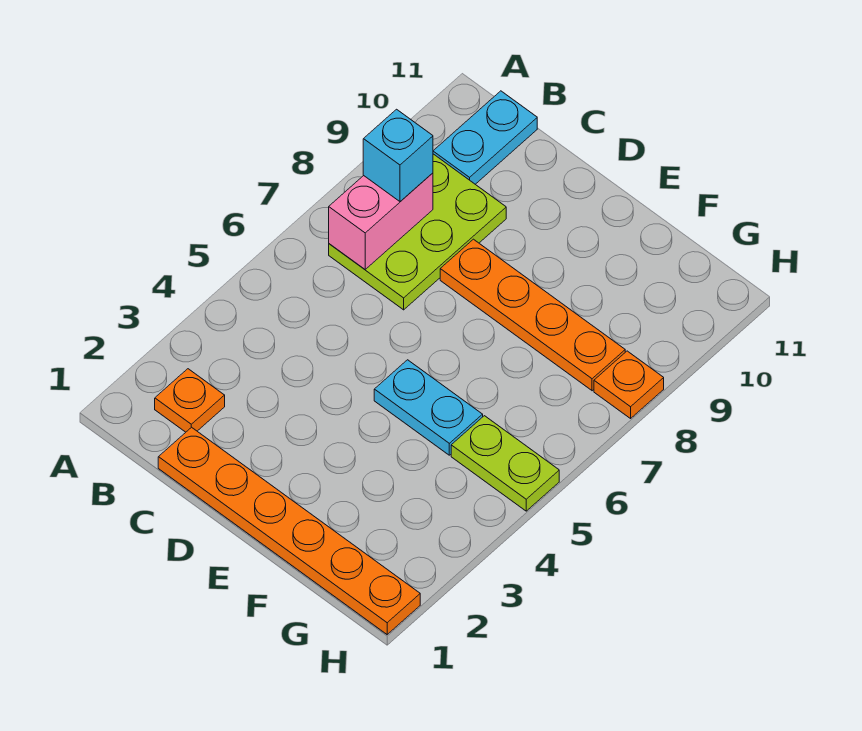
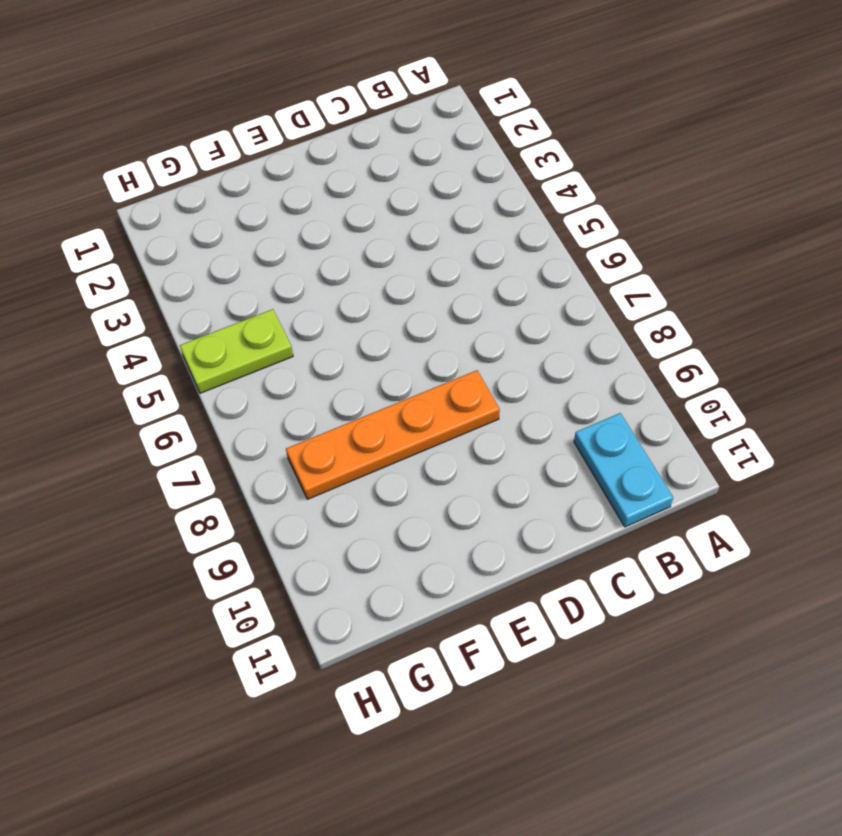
none -> orange 1x1 plate [155,369,225,432]
none -> lime 2x3 plate [329,154,506,310]

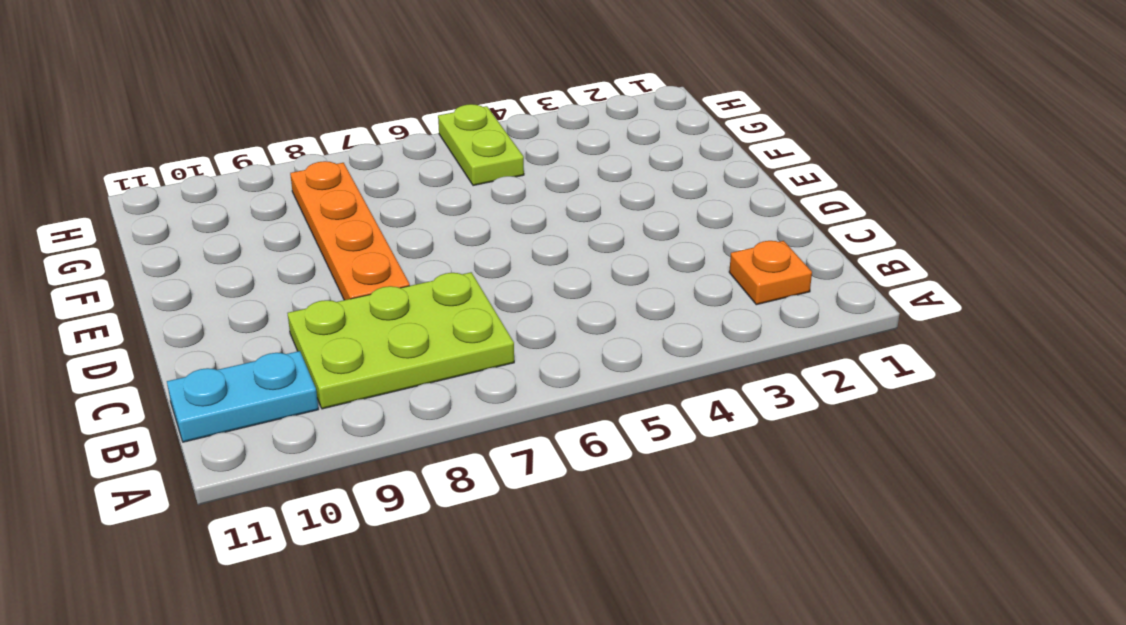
none -> orange 1x6 plate [158,427,420,634]
none -> cyan 1x2 plate [374,360,483,455]

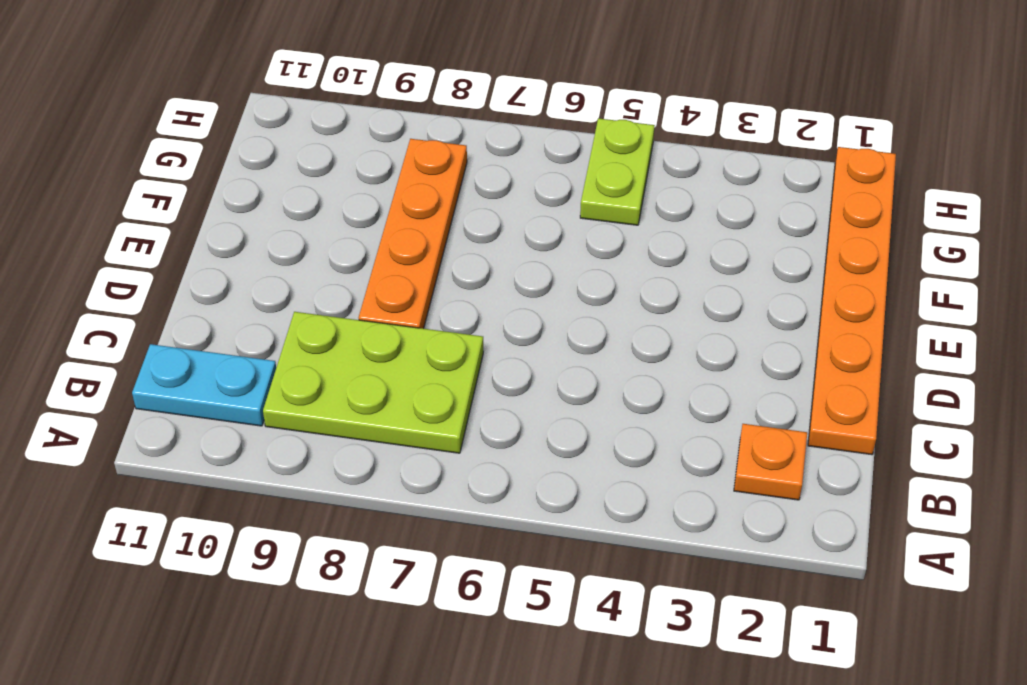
none -> cyan 1x2 plate [374,360,483,455]
none -> orange 1x1 plate [594,351,664,418]

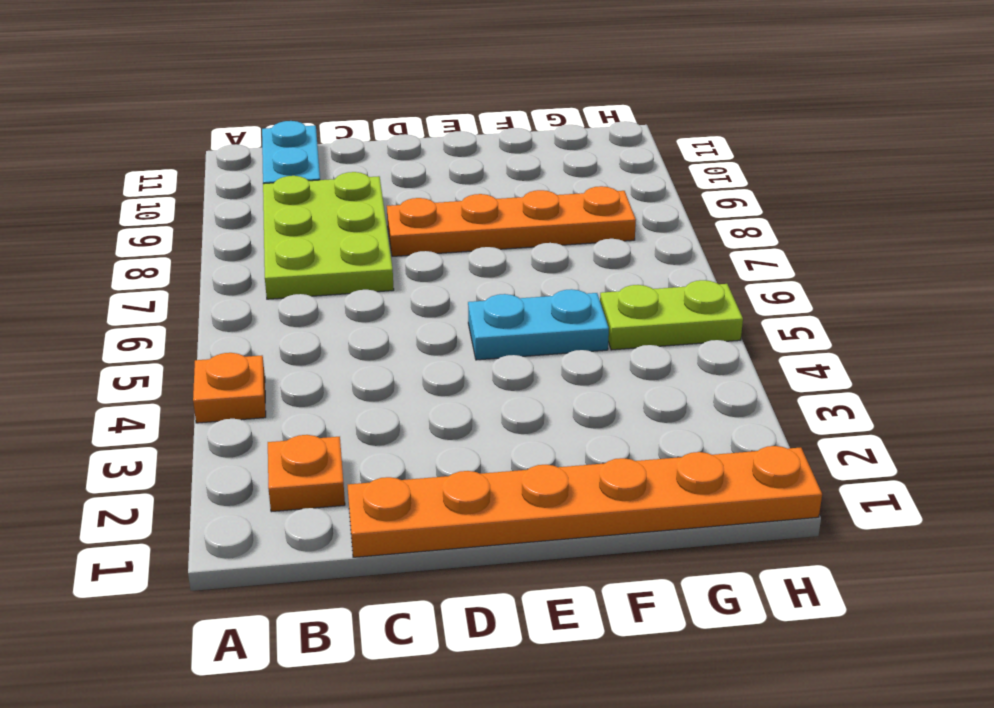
orange 1x1 plate [193,353,266,423] -> orange 1x1 plate moved to [594,351,664,418]
none -> pink 1x2 brick [329,173,433,269]
none -> cyan 1x1 brick [363,109,433,201]

